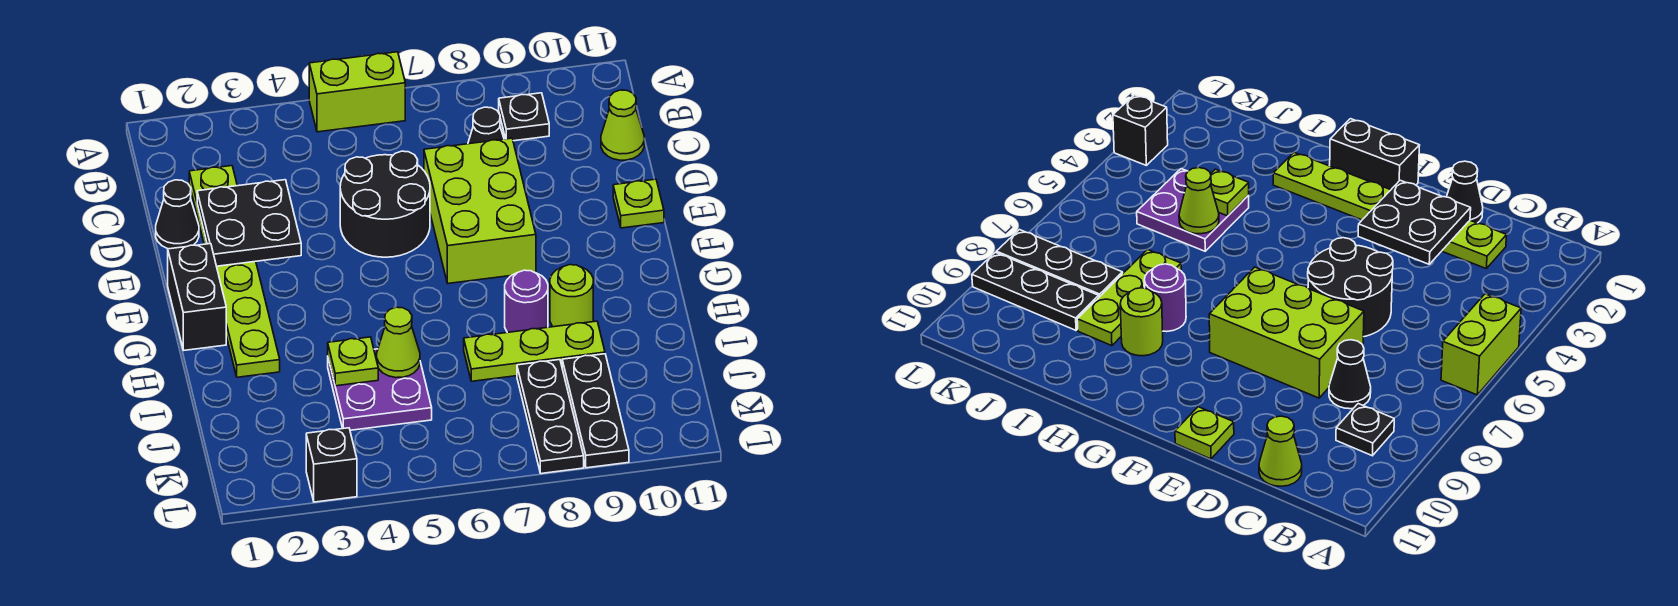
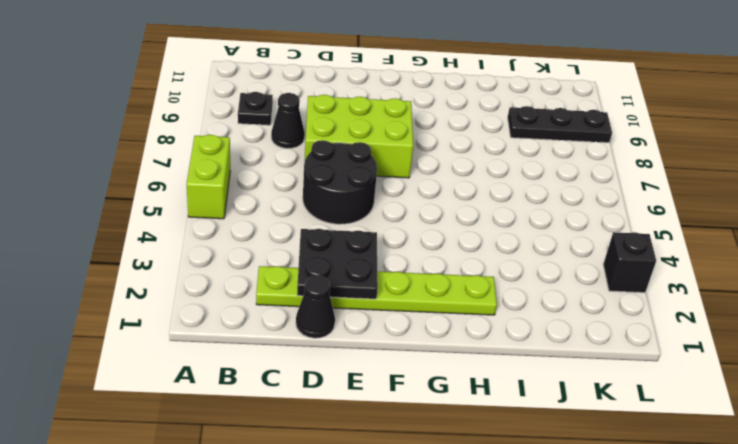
none -> lime 1x1 cone [601,90,644,160]
none -> lime 1x1 plate [613,179,664,228]
none -> black 1x2 brick [168,244,226,350]

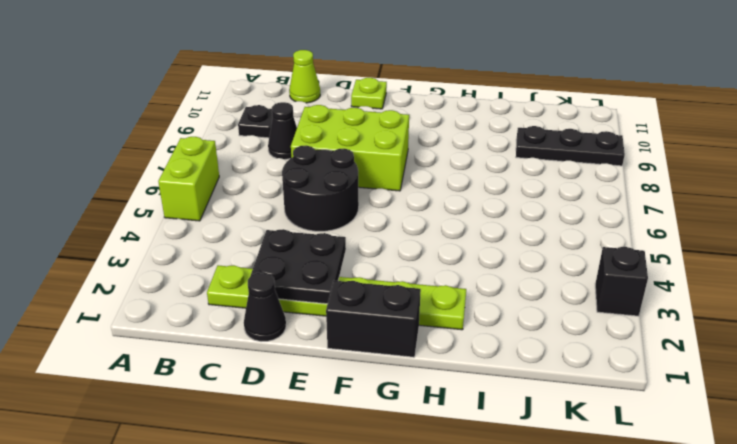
none -> purple 1x1 round brick [505,270,548,333]
none -> lime 1x1 round brick [550,265,593,327]
none -> purple 2x2 plate [328,349,432,430]

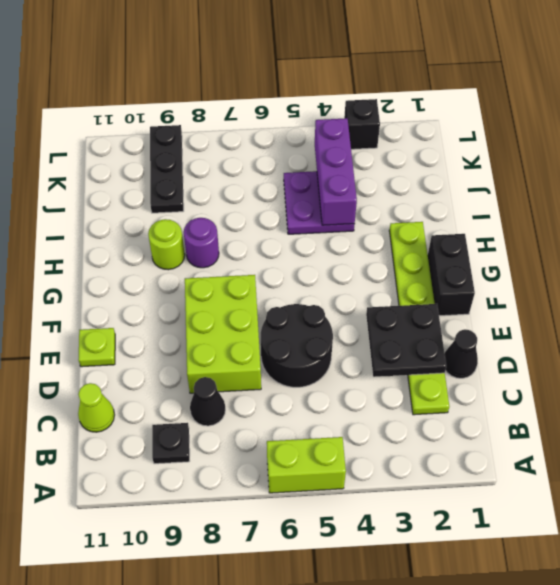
purple 1x3 brick [315,118,357,225] -> lime 1x1 plate [328,337,378,386]
none -> lime 1x3 plate [464,321,605,381]
none -> black 1x3 plate [517,360,584,474]
none -> lime 1x1 cone [377,307,420,378]

